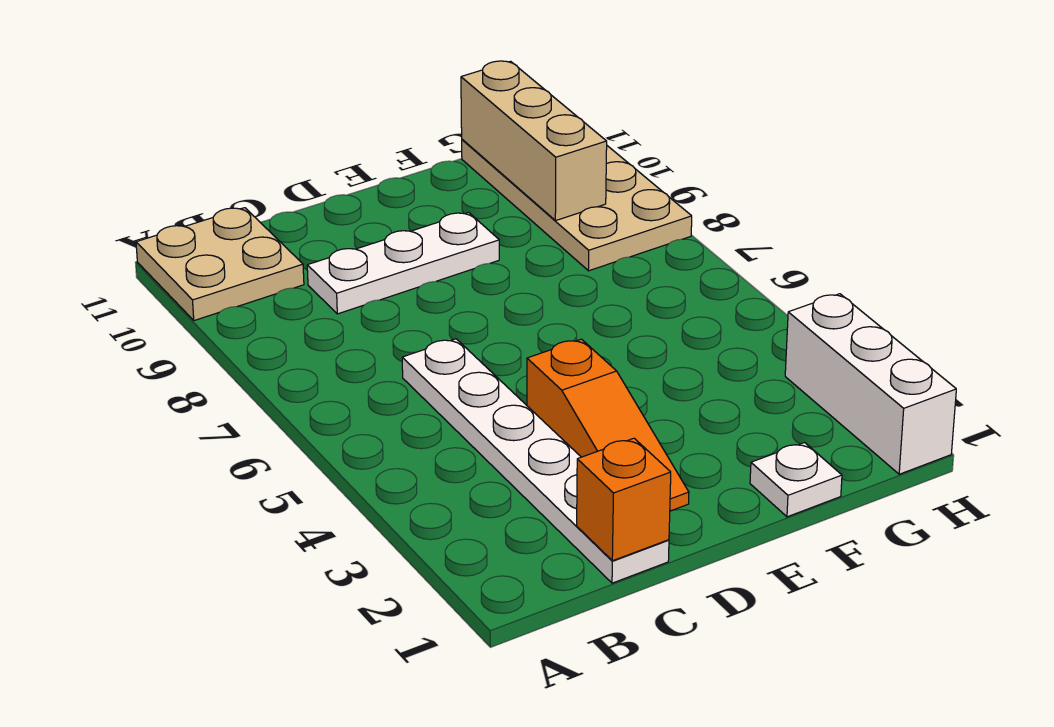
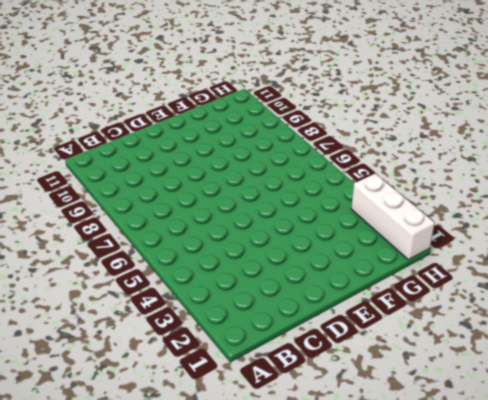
none -> tan 2x2 plate [136,208,304,321]
none -> white 1x6 plate [402,339,669,583]

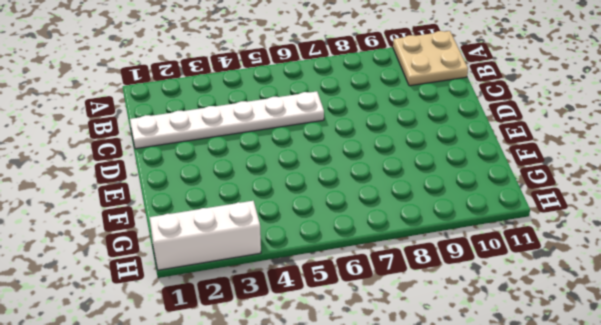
none -> white 1x3 plate [307,212,499,314]
none -> orange 1x3 slope [527,339,689,511]

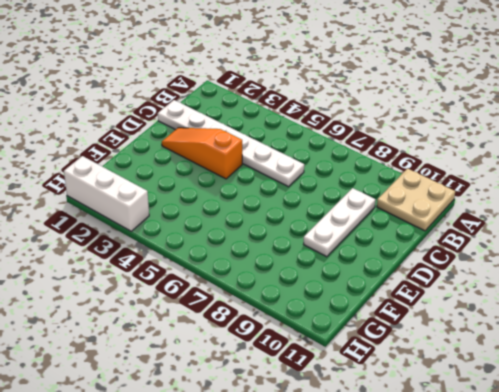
none -> white 1x1 plate [750,443,842,517]
none -> tan 2x4 plate [462,140,692,271]

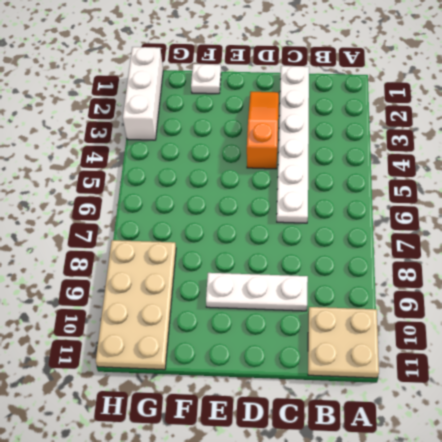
none -> orange 1x1 brick [577,438,671,561]
none -> tan 1x3 brick [461,61,607,221]

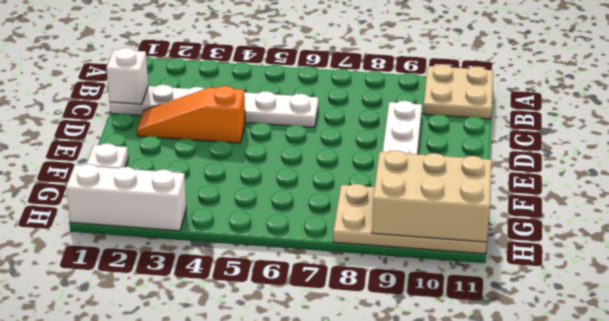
white 1x1 brick [106,48,148,104] -> orange 1x1 brick [577,438,671,561]
tan 2x3 brick [372,151,492,242] -> tan 1x3 brick [461,61,607,221]

